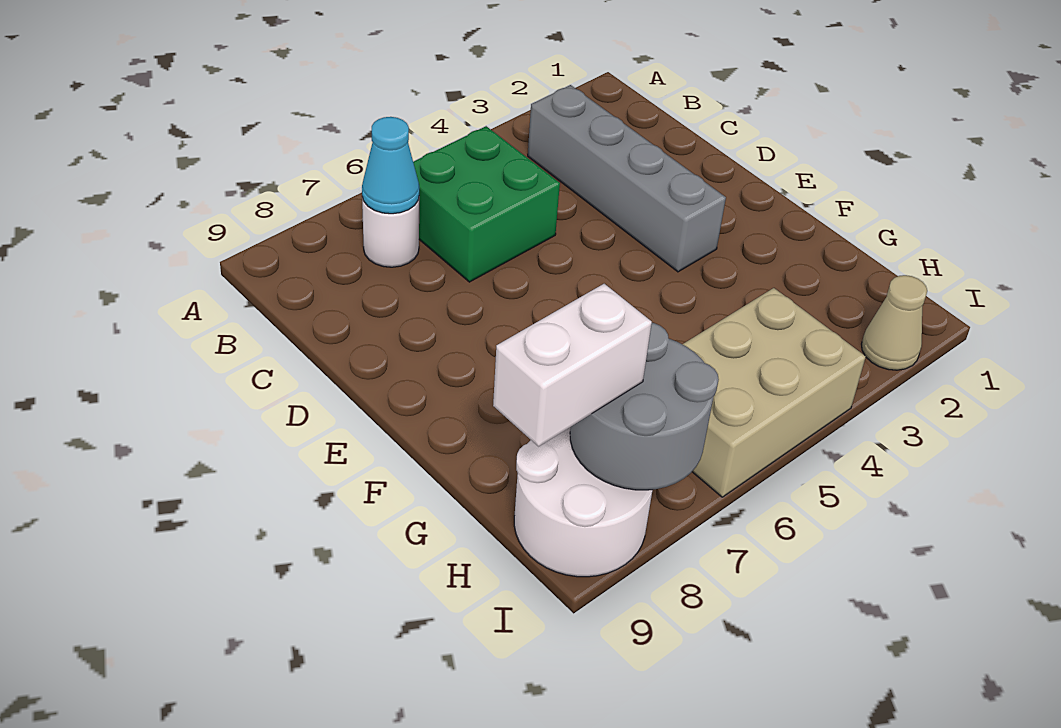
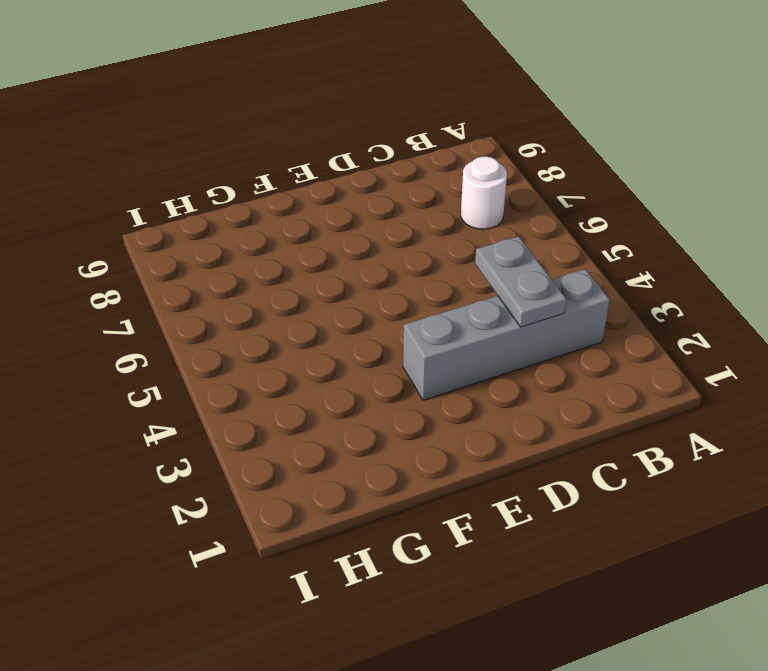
grey 1x2 plate [475,236,567,327] -> none
none -> green 2x2 brick [413,126,560,282]
none -> tan 2x3 brick [683,288,866,497]

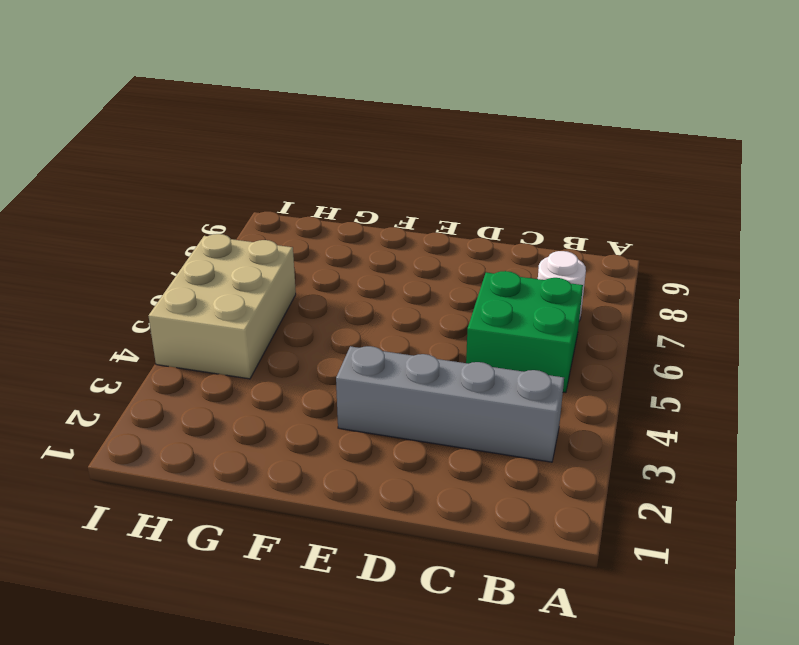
none -> white 2x2 round brick [514,427,652,577]
none -> tan 1x1 cone [862,275,927,370]

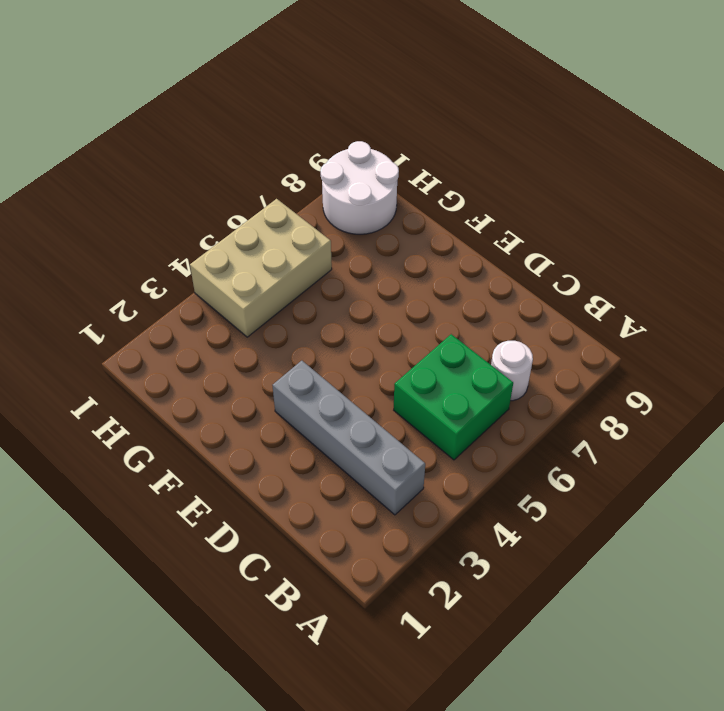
none -> tan 1x1 cone [862,275,927,370]
none -> cyan 1x1 cone [362,117,419,214]

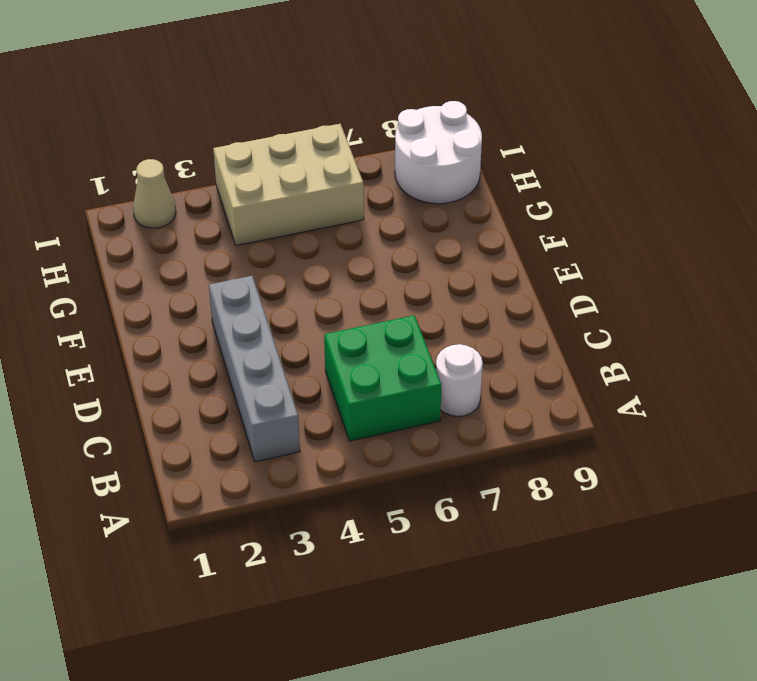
none -> cyan 1x1 cone [362,117,419,214]
none -> grey 2x2 round brick [570,323,719,490]

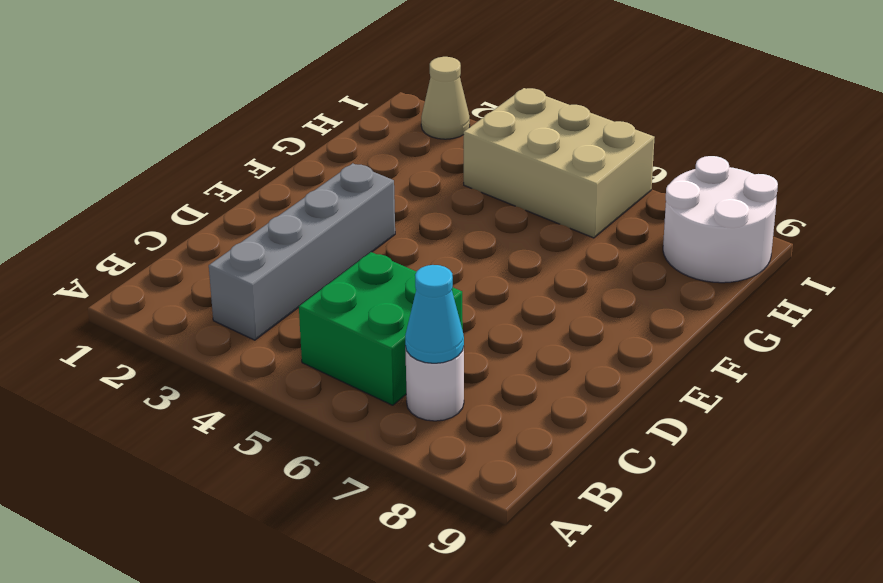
none -> grey 2x2 round brick [570,323,719,490]
none -> white 1x2 brick [493,284,652,446]

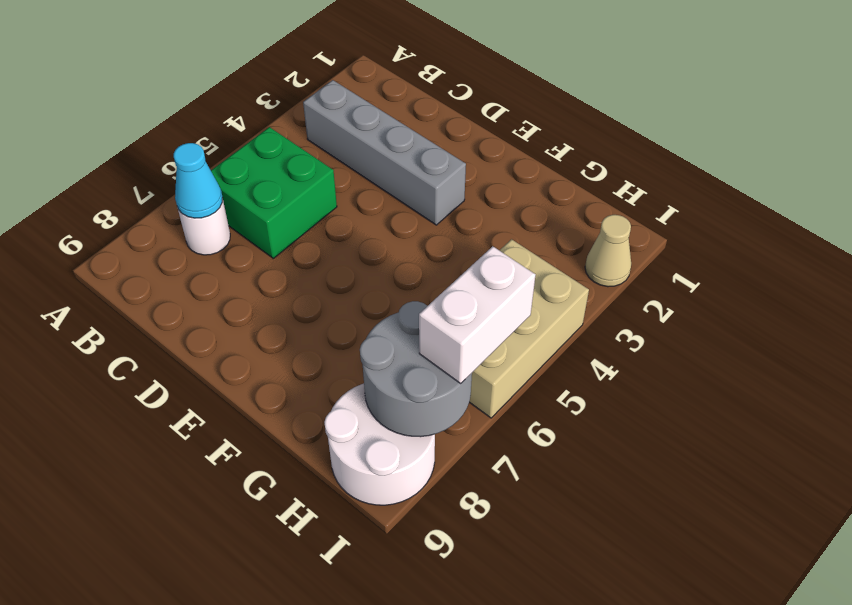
white 1x2 brick [419,246,535,383] -> white 1x2 brick moved to [493,284,652,446]

